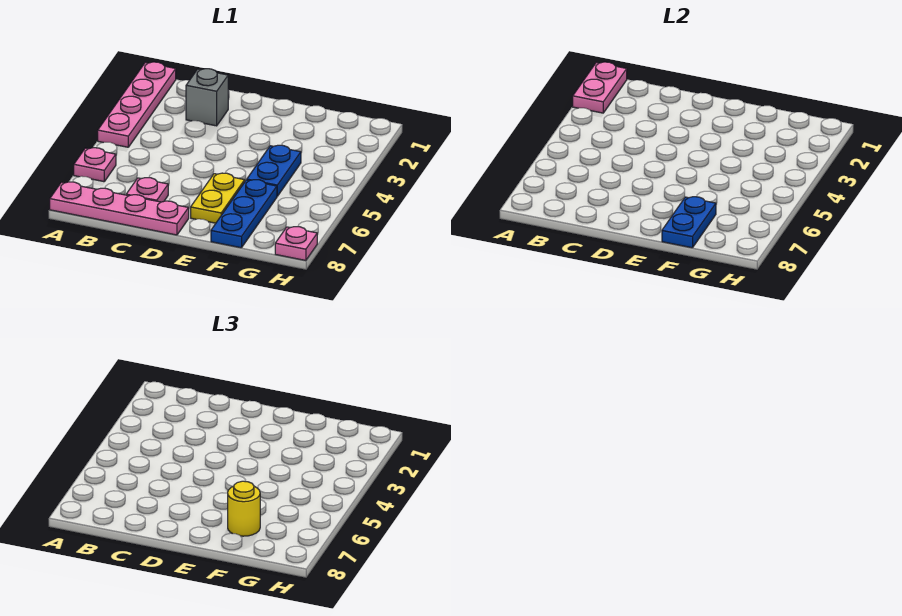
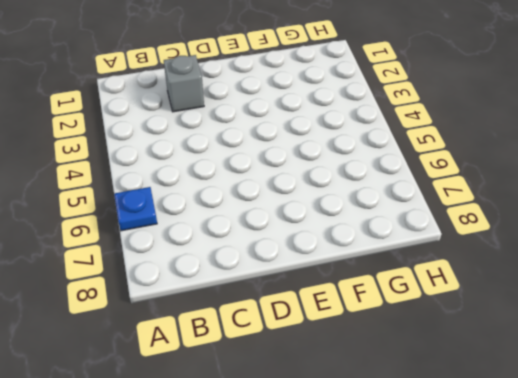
blue 1x1 plate [114,187,157,231] -> pink 1x1 plate [74,148,116,182]
none -> pink 1x4 plate [98,62,176,147]
none -> pink 1x4 plate [50,182,189,235]
none -> pink 1x1 plate [126,178,168,202]

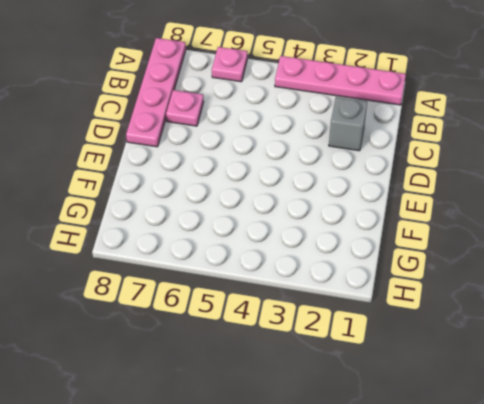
none -> yellow 1x2 plate [191,173,245,223]
none -> blue 1x2 plate [247,145,301,196]
none -> blue 1x3 plate [211,180,277,248]

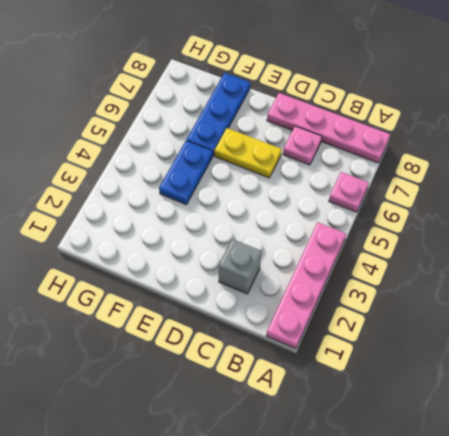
yellow 1x2 plate [214,128,282,178] -> yellow 1x2 plate turned to [191,173,245,223]
none -> pink 1x1 plate [275,227,317,260]
none -> pink 1x2 plate [573,62,627,113]
none -> blue 1x2 plate [662,197,716,248]

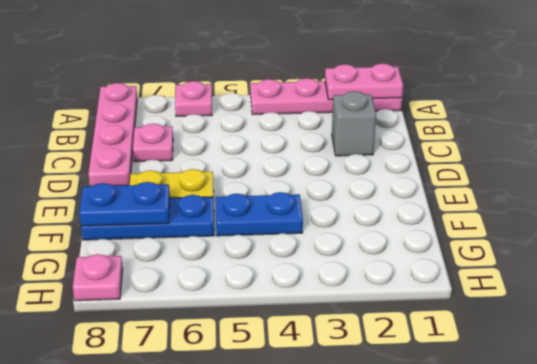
none -> yellow 1x1 round brick [228,481,260,536]

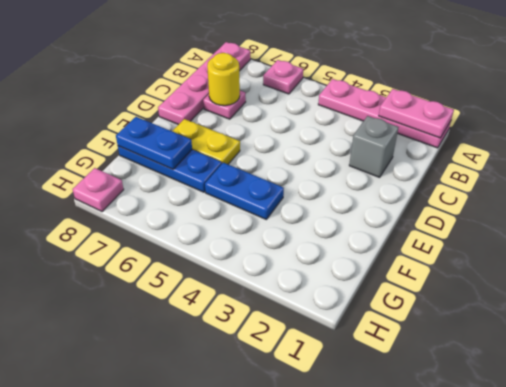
yellow 1x1 round brick [207,53,240,106] -> yellow 1x1 round brick moved to [228,481,260,536]

